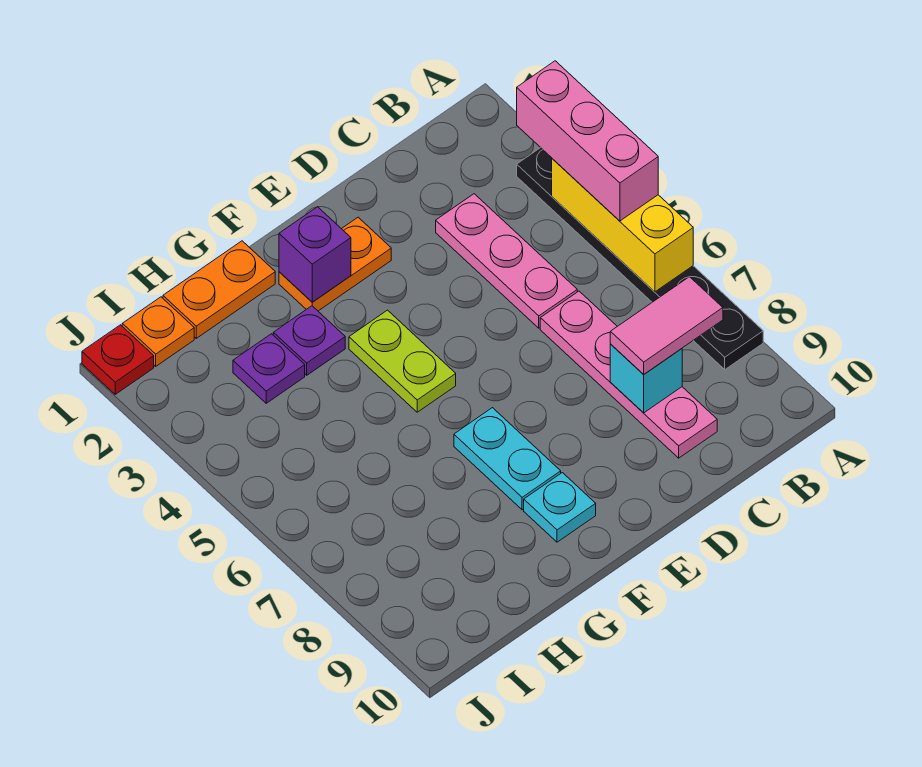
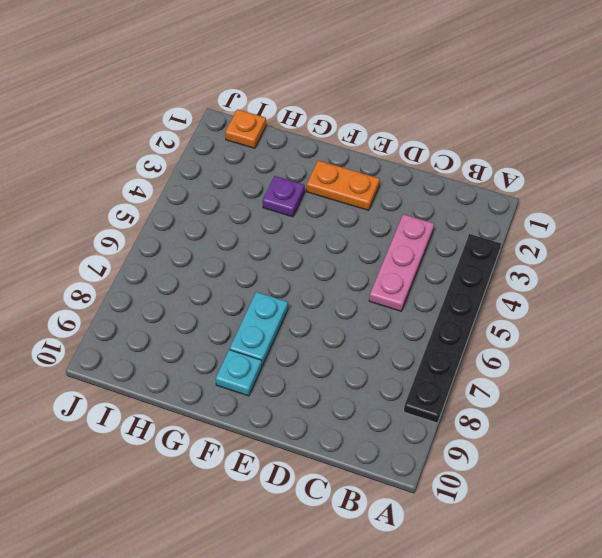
none -> pink 1x4 plate [540,291,717,458]
none -> lime 1x2 plate [349,310,456,412]
none -> orange 1x2 plate [163,241,275,338]

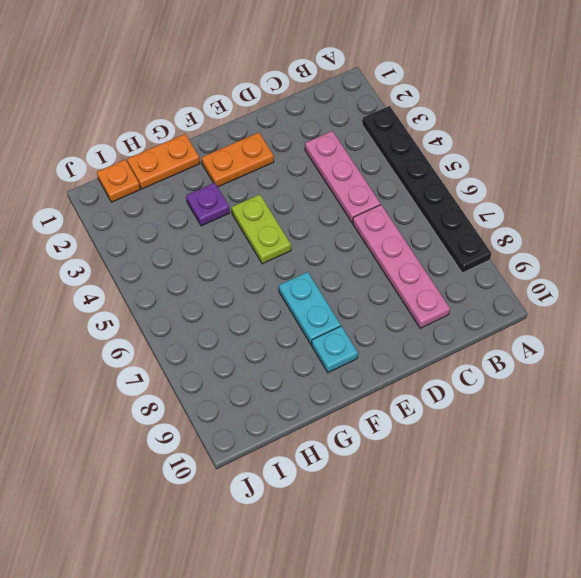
none -> purple 1x1 plate [233,334,305,403]
none -> red 1x1 plate [82,325,154,394]
none -> yellow 1x3 brick [552,159,693,292]

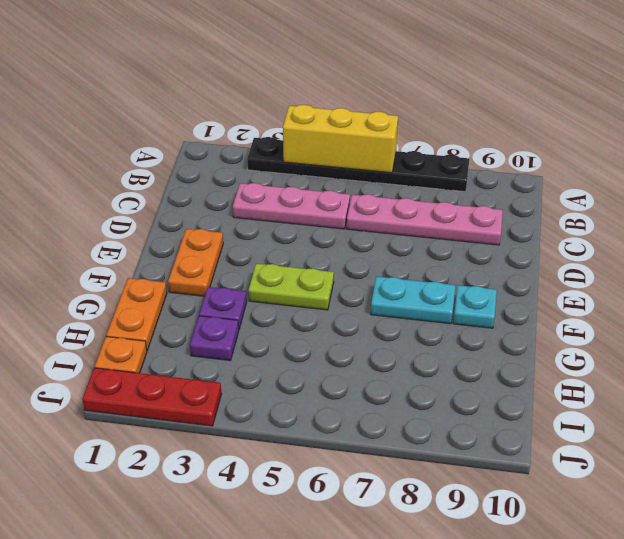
red 1x3 plate [82,368,221,426] -> red 1x1 plate [82,325,154,394]
none -> cyan 1x1 brick [610,344,682,413]
none -> purple 1x1 brick [279,207,351,302]
none -> pink 1x3 brick [517,61,658,221]

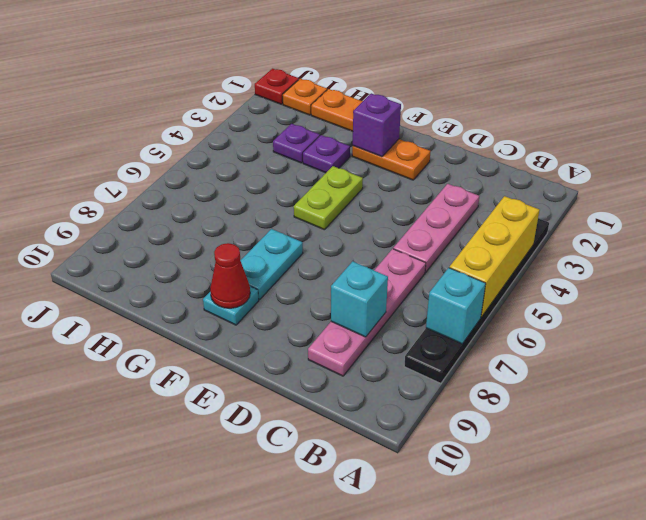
cyan 1x1 brick [426,268,486,344] -> none
red 1x1 cone [210,243,250,308] -> none
none -> pink 1x3 brick [517,61,658,221]
none -> pink 1x2 tile [610,277,723,374]

